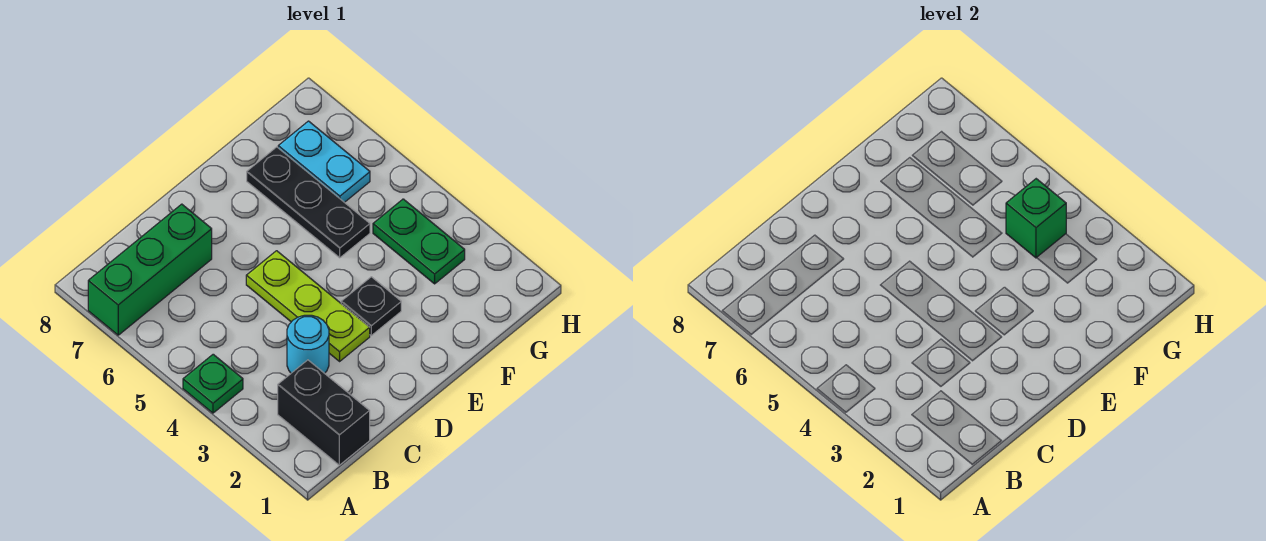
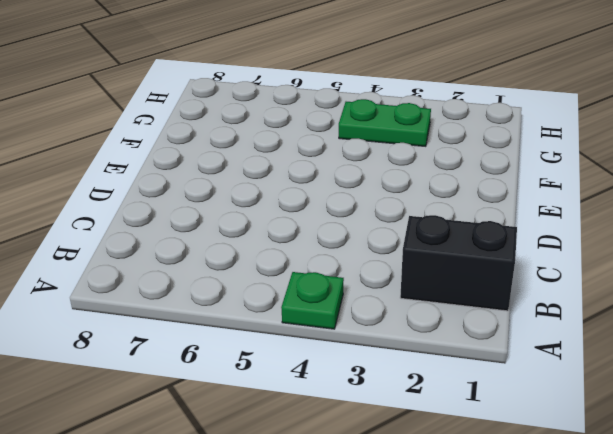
none -> green 1x3 brick [88,204,212,335]
none -> cyan 1x1 round brick [287,315,329,373]

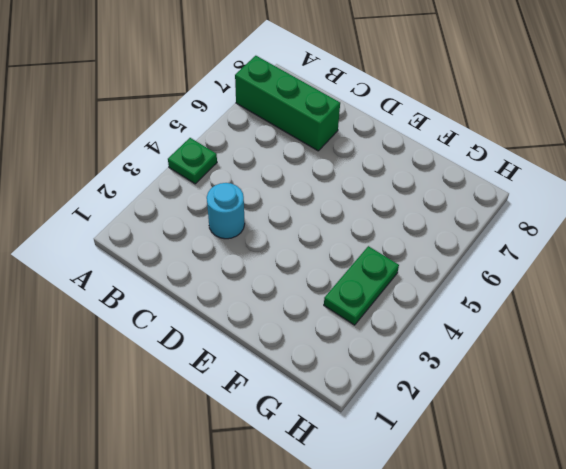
none -> black 1x2 brick [278,360,370,465]
none -> lime 1x3 plate [246,251,370,361]

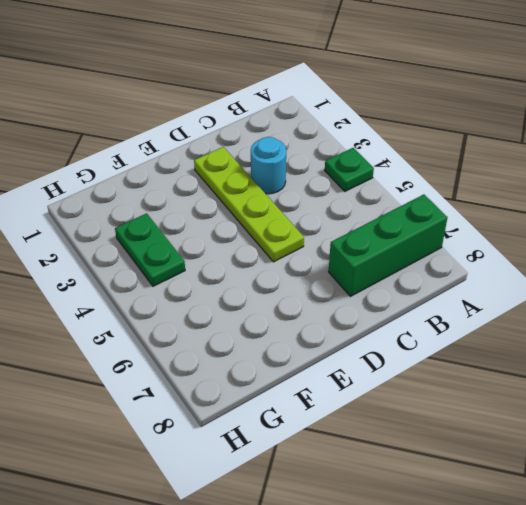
lime 1x4 plate [194,147,304,262] -> lime 1x3 plate [246,251,370,361]
none -> black 1x2 brick [278,360,370,465]
none -> black 1x1 plate [341,277,401,335]

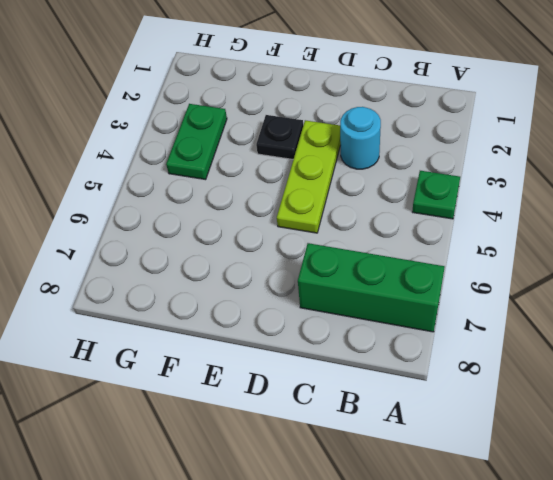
none -> black 1x2 brick [278,360,370,465]
none -> black 1x3 plate [247,147,370,258]

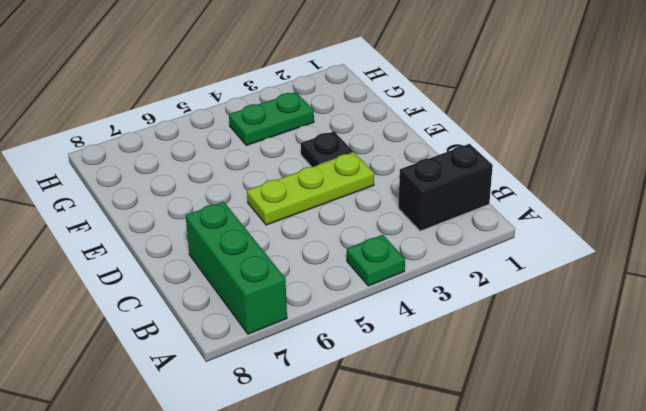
none -> cyan 1x1 round brick [287,315,329,373]
none -> black 1x3 plate [247,147,370,258]

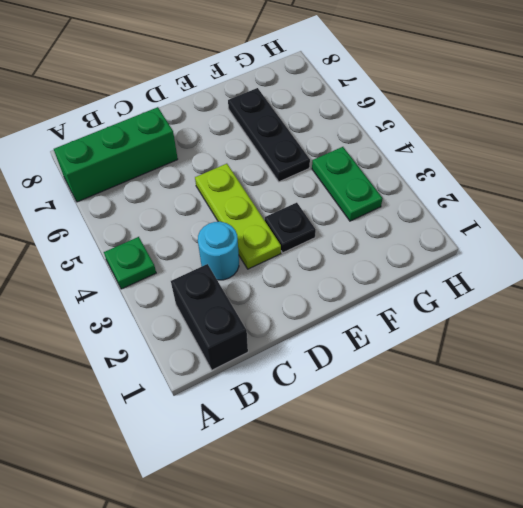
none -> cyan 1x2 plate [278,121,370,202]
none -> green 1x1 brick [1006,179,1066,258]

